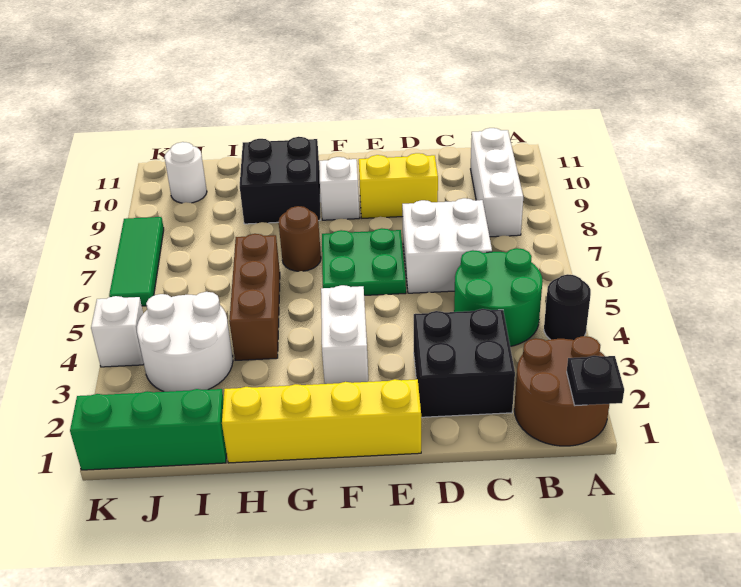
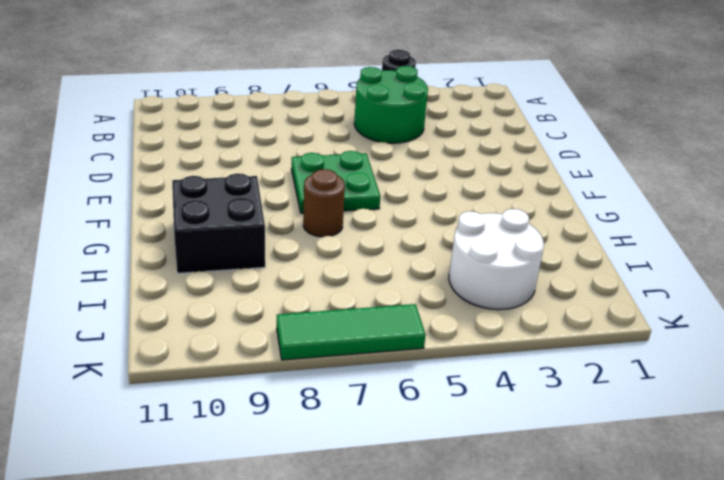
none -> brown 2x2 round brick [514,336,609,446]
none -> white 1x3 brick [471,128,523,237]
none -> black 2x2 brick [414,309,515,417]

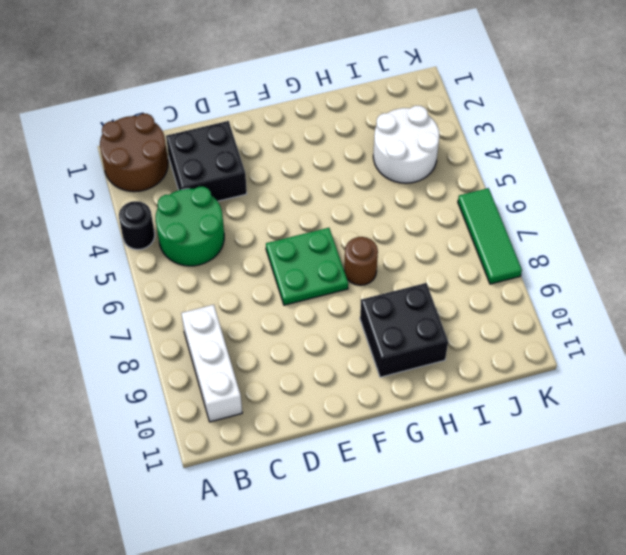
none -> white 2x2 brick [402,198,492,293]
none -> yellow 1x2 brick [359,153,438,218]
none -> yellow 1x4 brick [222,379,421,463]

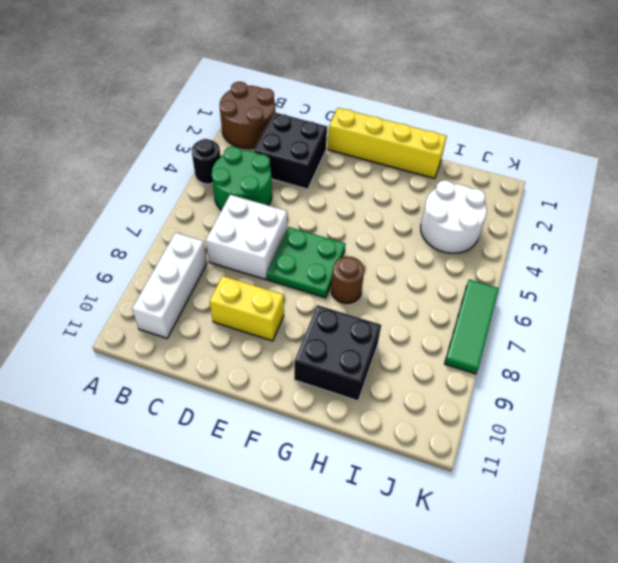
none -> white 1x2 brick [321,285,368,384]
none -> white 1x1 brick [319,157,360,220]
none -> brown 1x3 brick [229,234,280,360]

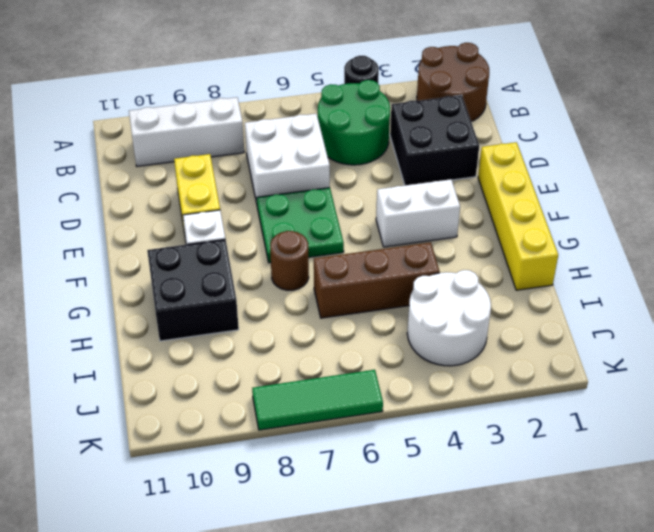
none -> green 1x3 brick [70,389,227,470]
none -> white 1x1 round brick [165,142,207,203]
none -> white 1x1 brick [91,296,144,367]

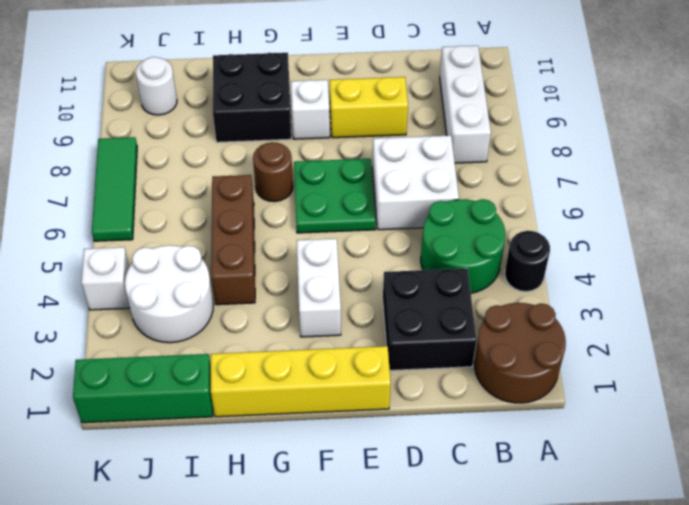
none -> black 1x1 plate [567,356,624,406]

